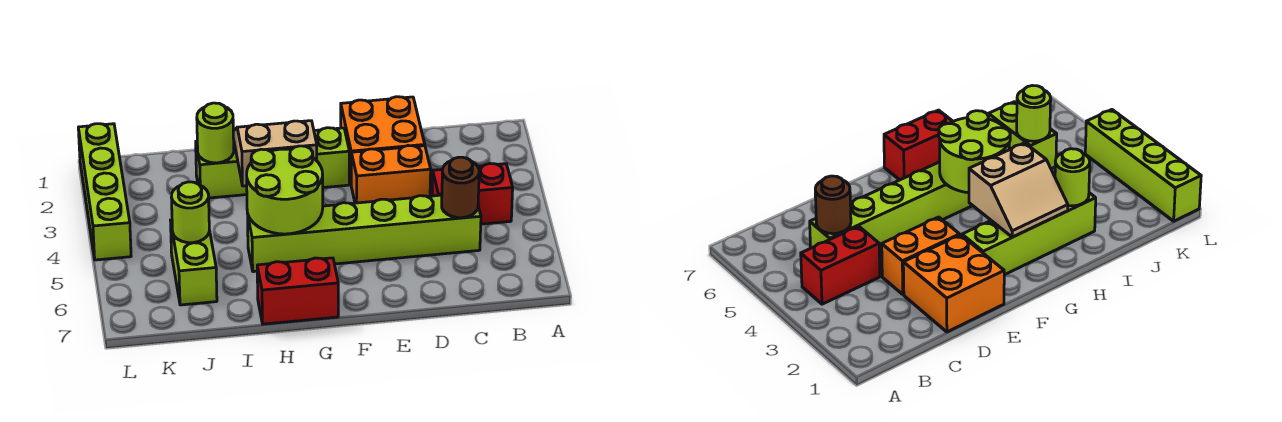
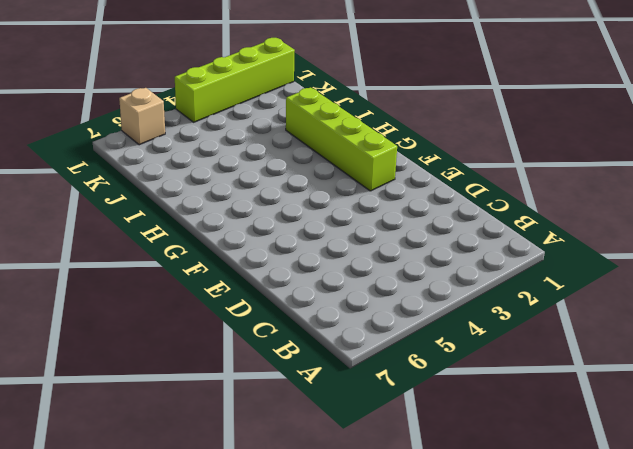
tan 1x1 brick [119,88,165,145] -> none
none -> red 1x2 brick [432,164,513,224]
none -> lime 1x6 brick [248,195,481,272]
none -> orange 2x2 brick [341,97,425,183]

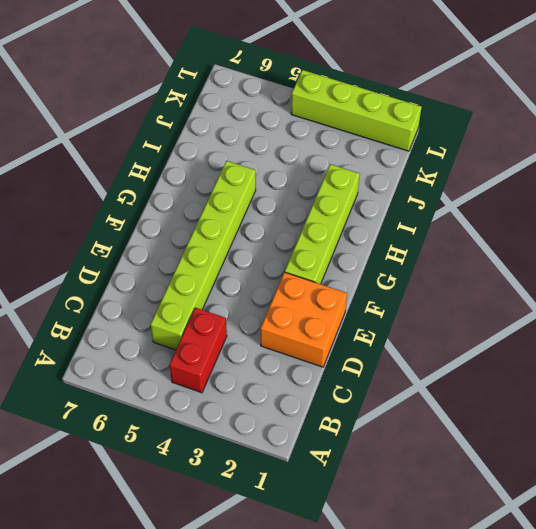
none -> orange 1x2 brick [351,146,431,203]
none -> red 1x2 brick [257,258,338,324]
none -> lime 1x2 brick [170,220,217,305]

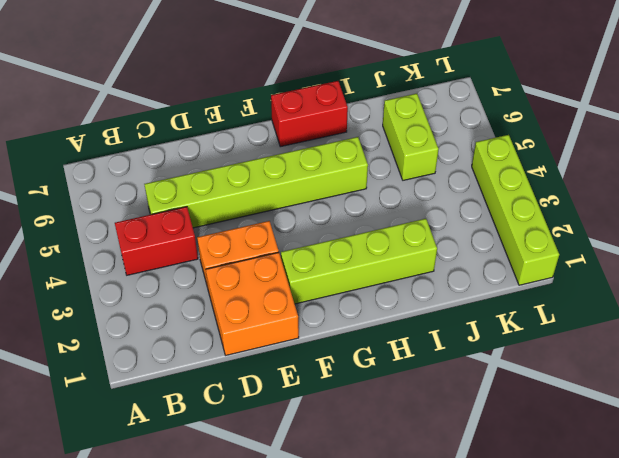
none -> brown 1x1 round brick [442,157,479,218]
none -> tan 2x2 slope [233,121,317,186]
none -> lime 2x2 round brick [247,146,323,234]

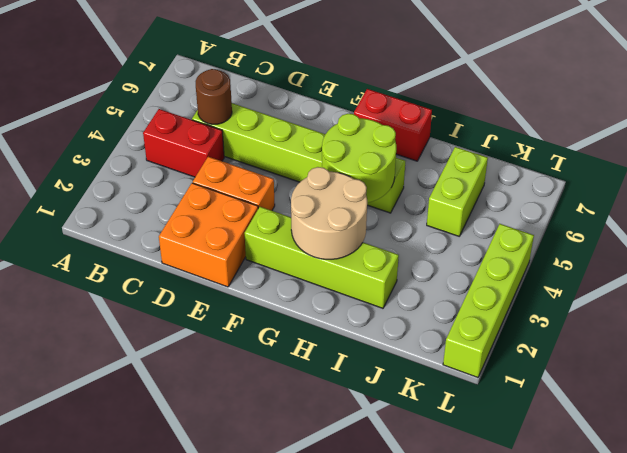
tan 2x2 round brick [291,167,367,259] -> tan 2x2 slope [233,121,317,186]
none -> lime 1x1 round brick [197,103,234,163]
none -> lime 1x1 round brick [171,182,209,243]

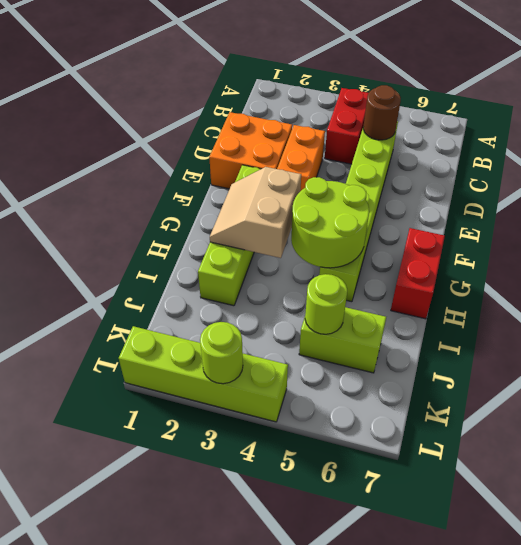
lime 1x1 round brick [200,322,243,384] -> lime 1x1 round brick moved to [197,103,234,163]

